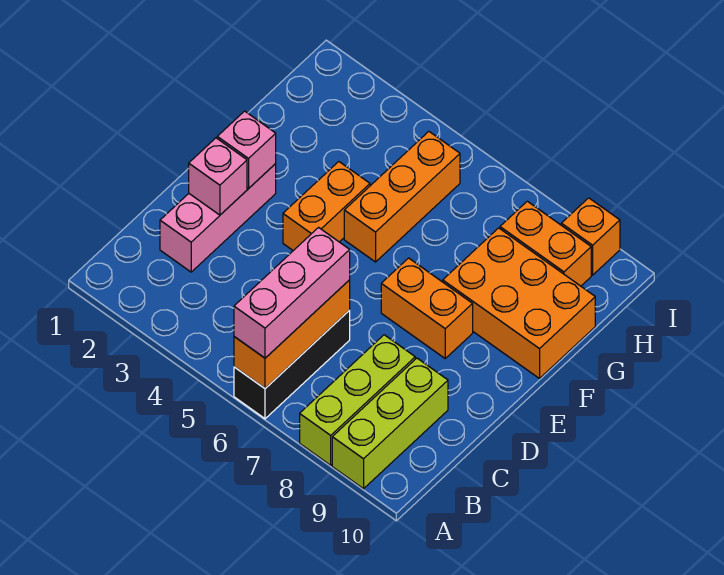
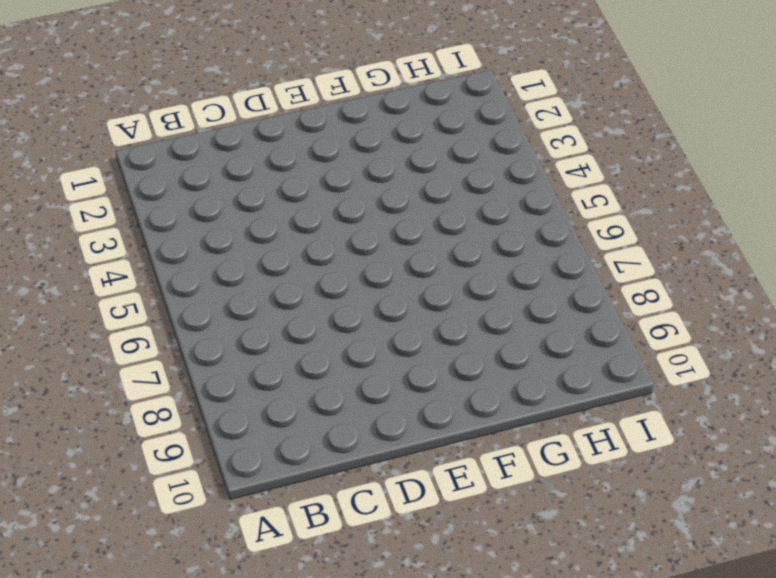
none -> black 1x3 brick [234,310,350,419]
none -> lime 1x3 brick [300,335,415,465]
none -> lime 1x3 brick [332,358,448,489]

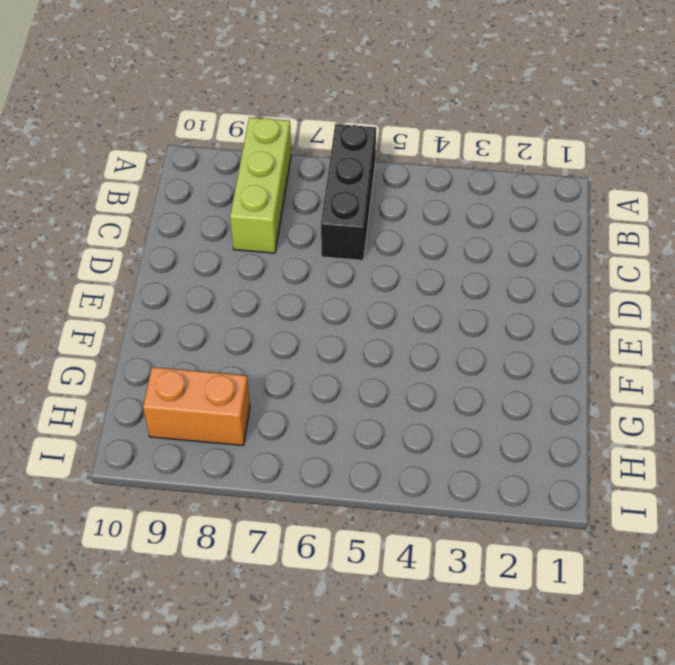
none -> lime 1x3 brick [332,358,448,489]
none -> pink 1x3 brick [160,164,276,272]
none -> orange 1x2 brick [283,162,370,251]

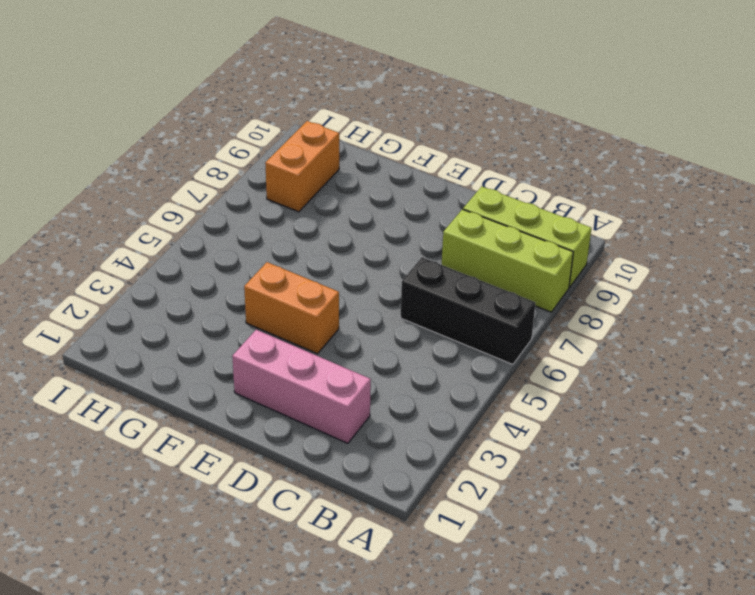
none -> orange 1x2 brick [381,258,473,358]
none -> orange 1x3 brick [344,132,460,262]
none -> orange 2x3 brick [443,228,595,379]

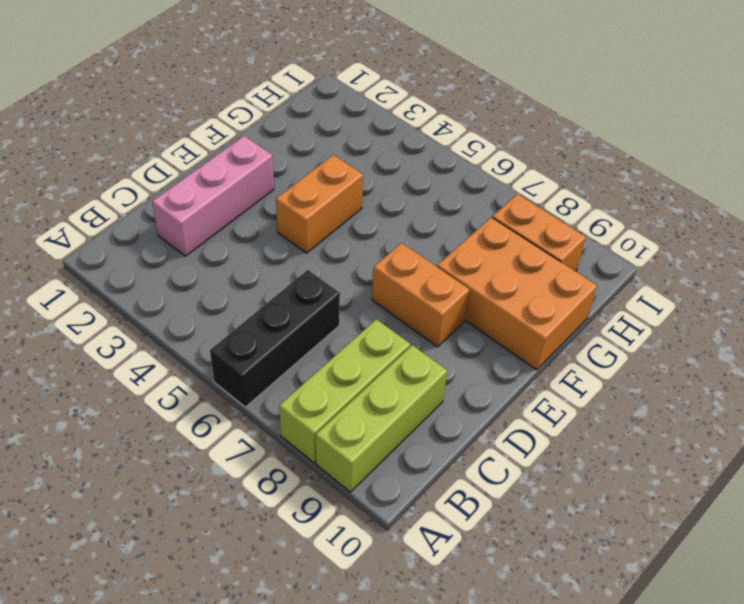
none -> orange 1x3 brick [344,132,460,262]
none -> orange 1x1 brick [561,198,620,275]
none -> orange 1x3 brick [234,280,350,388]

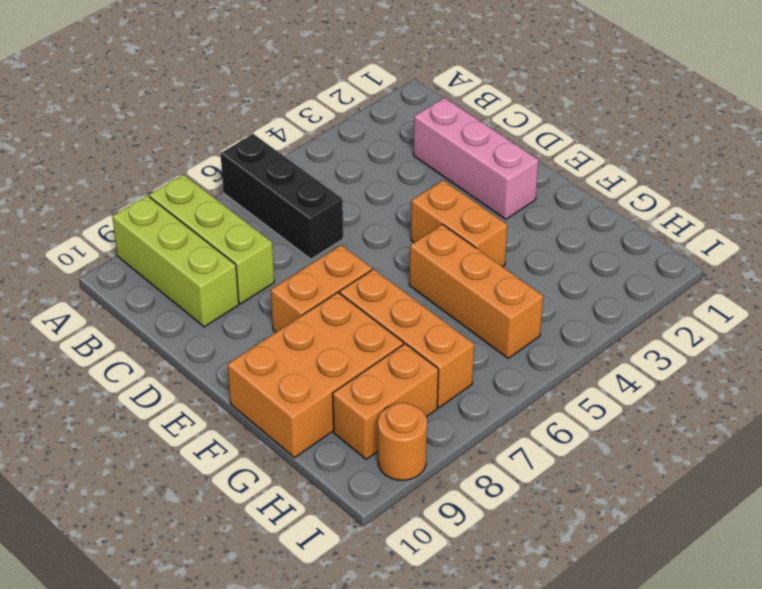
orange 1x3 brick [340,269,474,408] -> orange 1x3 brick moved to [234,280,350,388]
orange 1x1 round brick [378,403,427,480] -> orange 1x1 brick [561,198,620,275]
none -> pink 1x1 brick [189,138,247,215]
none -> pink 1x1 brick [217,111,276,188]
none -> pink 1x3 brick [234,228,350,358]

